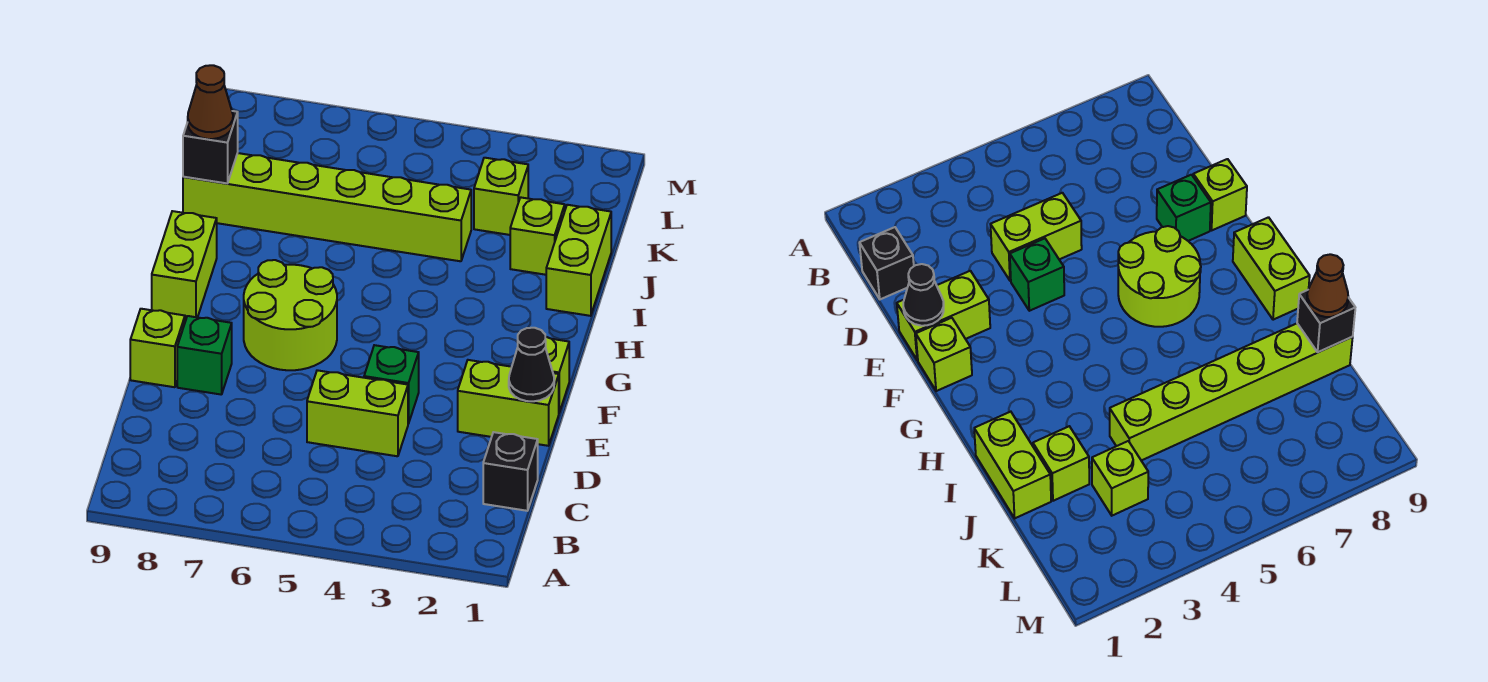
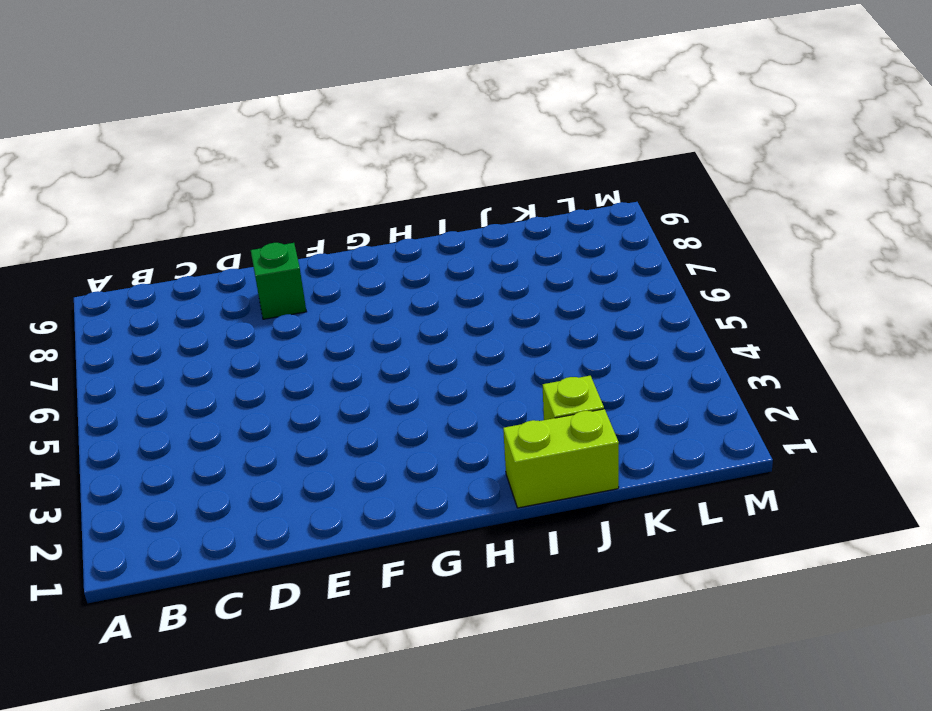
none -> black 1x1 brick [483,432,538,511]
none -> lime 1x2 brick [307,370,408,456]
none -> lime 1x2 brick [458,360,559,446]

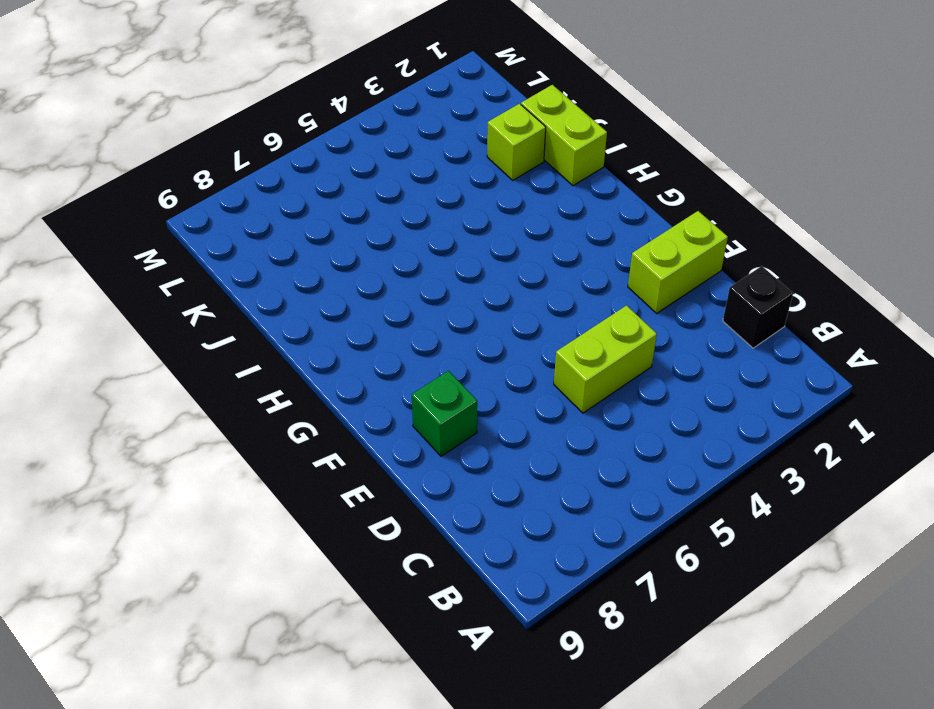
none -> green 1x1 brick [364,345,419,424]
none -> lime 1x1 brick [130,309,185,387]
none -> lime 1x1 brick [545,337,569,412]

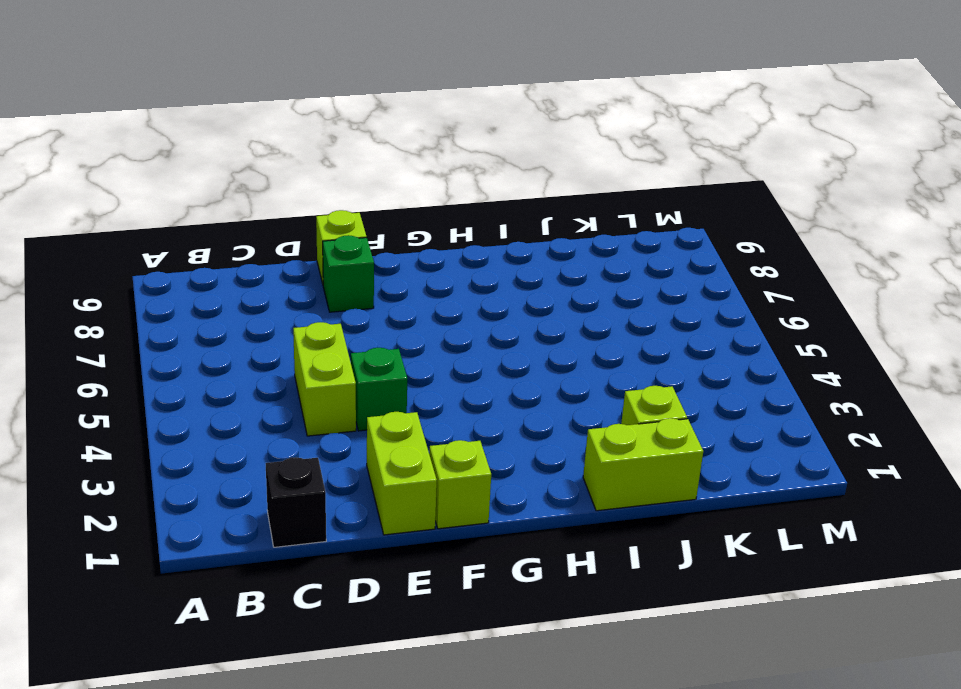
none -> lime 2x2 round brick [244,260,337,370]
none -> lime 1x2 brick [152,211,217,321]
none -> lime 1x6 brick [183,153,471,261]

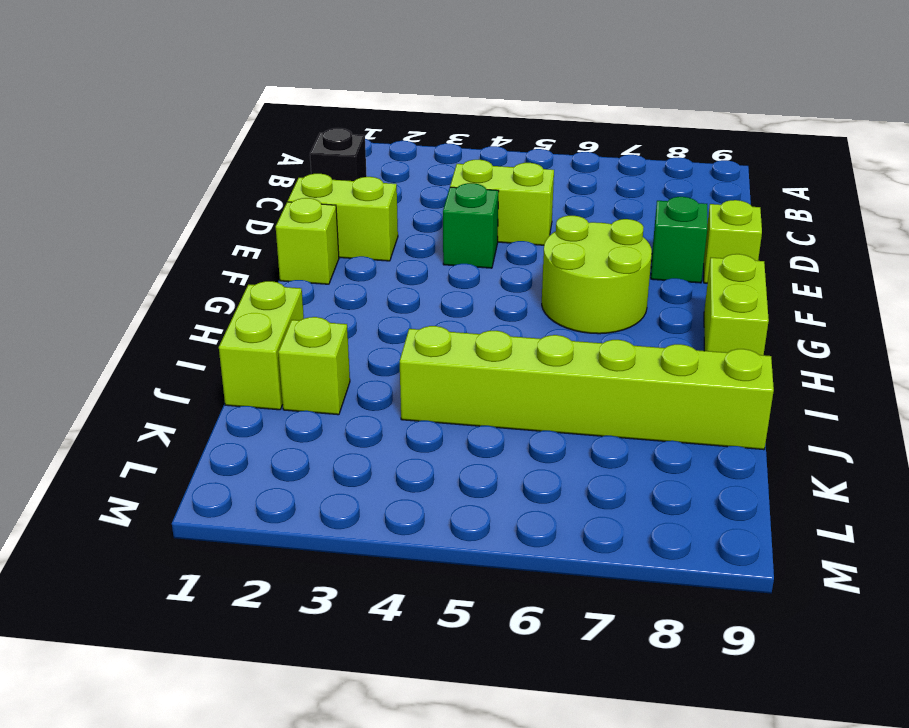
none -> lime 1x1 brick [474,158,528,235]
none -> black 1x1 cone [509,328,554,401]
none -> black 1x1 brick [183,111,238,183]

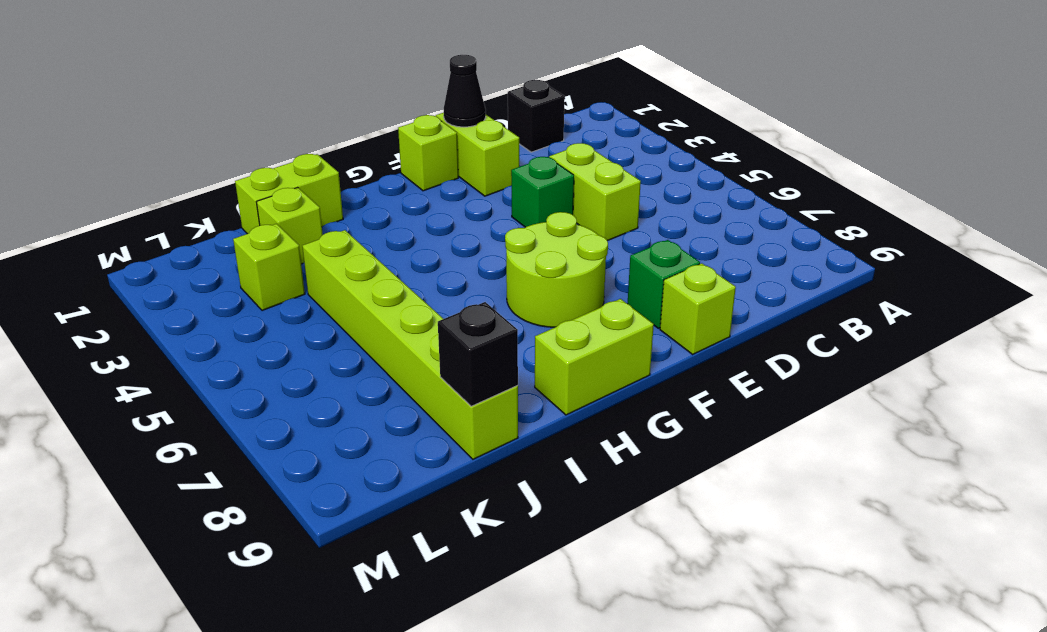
none -> brown 1x1 cone [188,65,233,139]

